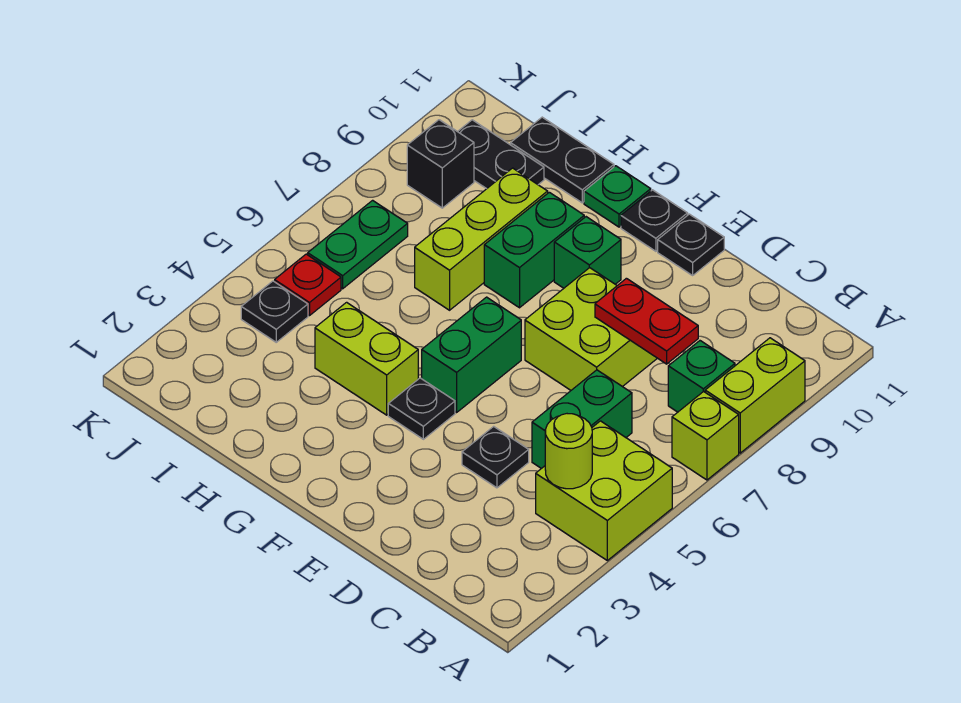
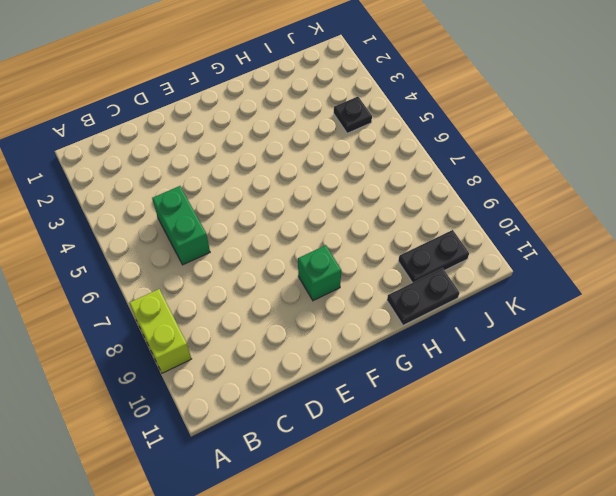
none -> lime 2x2 brick [536,421,672,560]
none -> lime 1x1 brick [672,391,739,480]
none -> green 1x1 brick [668,341,735,412]

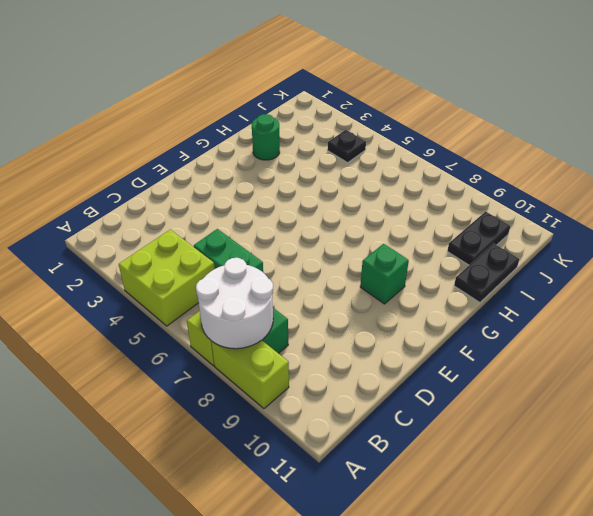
white 2x2 round brick [196,258,273,349] -> none
green 1x1 round brick [252,114,280,160] -> none
none -> black 1x1 plate [462,426,529,488]
none -> lime 2x2 brick [525,268,657,390]
none -> black 1x1 plate [658,214,724,275]

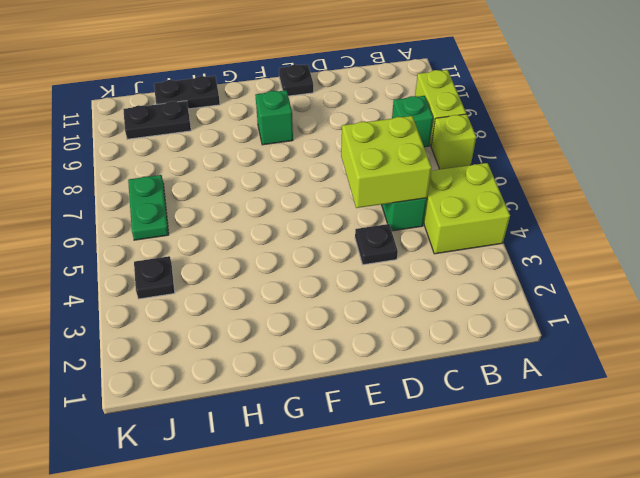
lime 2x2 brick [341,116,432,208] -> lime 2x2 brick moved to [525,268,657,390]
none -> black 1x1 plate [388,378,455,439]
none -> green 1x2 brick [422,297,521,412]
none -> black 1x1 plate [621,190,688,251]

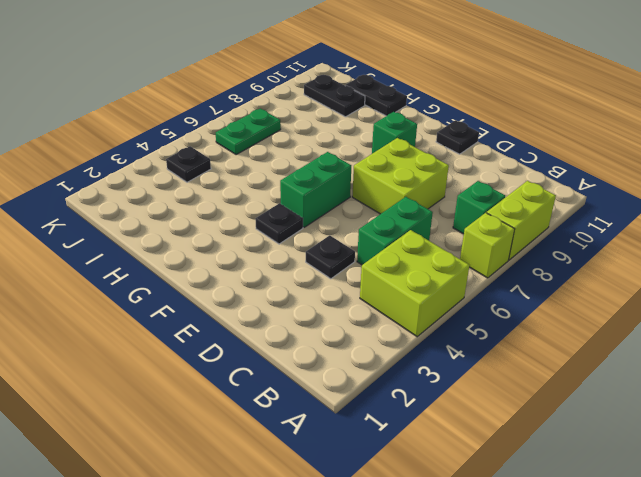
none -> black 1x1 plate [621,190,688,251]
none -> lime 1x2 brick [315,302,418,415]
none -> green 1x2 brick [484,192,584,308]

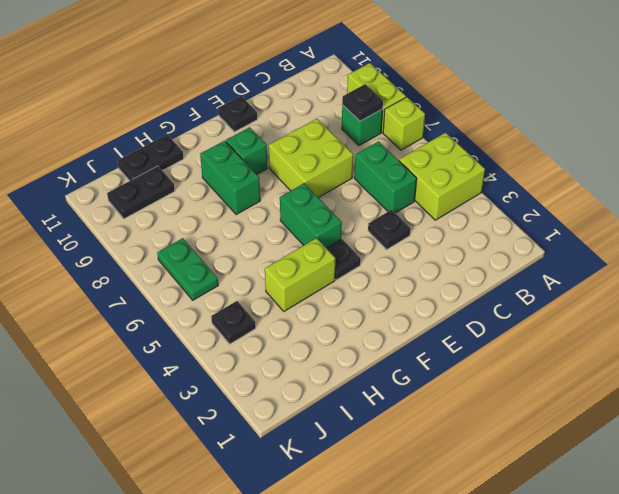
black 1x1 plate [342,84,383,121] -> black 1x1 plate moved to [621,190,688,251]
none -> green 1x1 plate [584,166,651,227]
none -> lime 1x3 brick [415,168,548,310]
none -> red 1x1 plate [275,254,341,316]

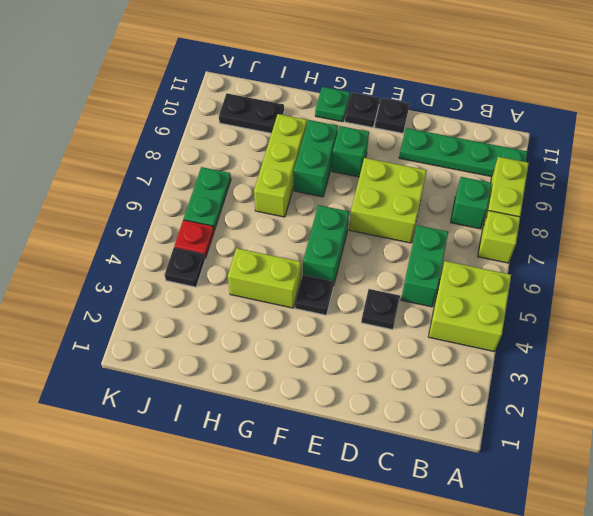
green 1x4 plate [399,128,528,177] -> none
none -> black 1x2 plate [511,117,614,203]
none -> black 1x1 brick [407,120,474,208]
none -> lime 1x1 round brick [545,414,592,489]

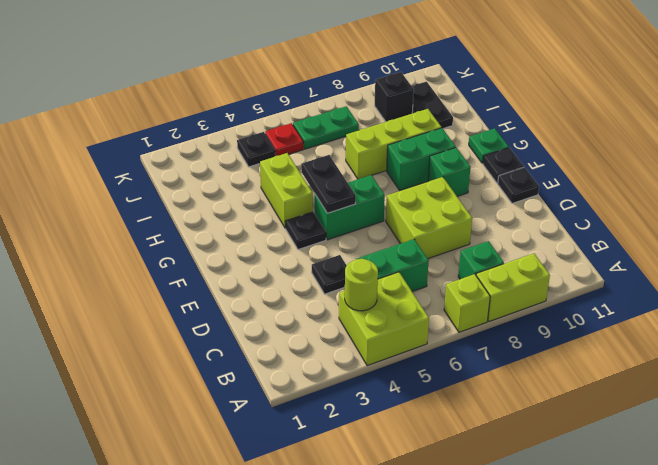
black 1x2 plate [301,155,356,213] -> black 1x2 plate moved to [511,117,614,203]
none -> red 1x2 plate [595,278,698,364]

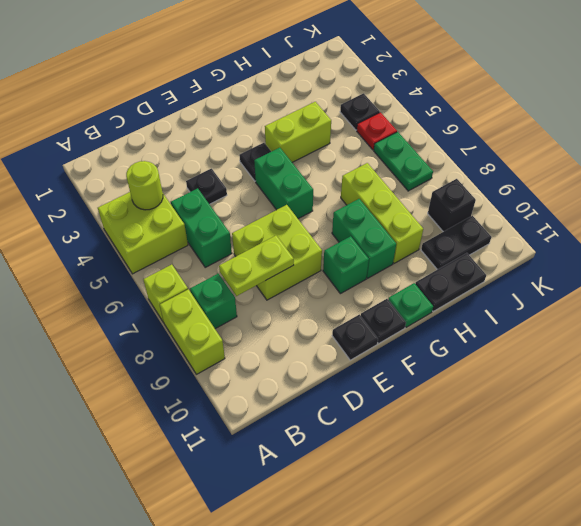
lime 1x2 plate [219,236,294,296] -> red 1x2 plate [595,278,698,364]

